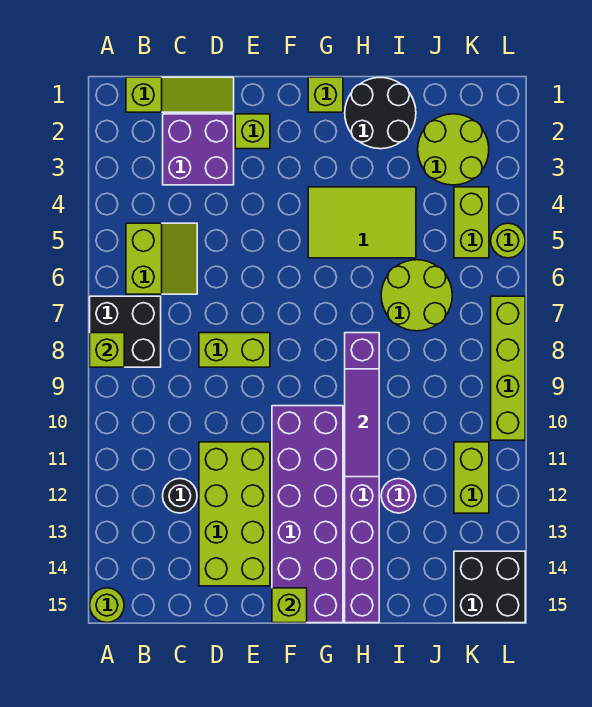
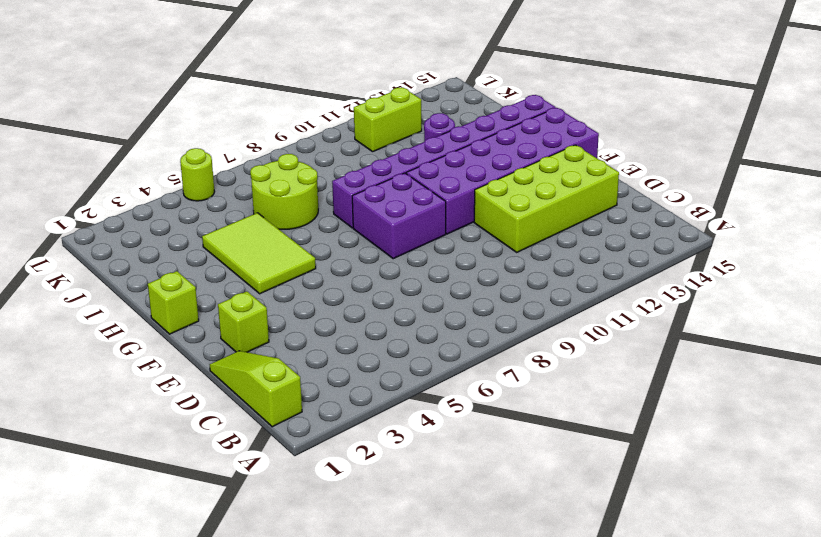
purple 2x2 brick [352,173,446,259] -> purple 2x2 brick moved to [163,114,234,185]
none -> black 2x2 brick [90,296,161,367]
none -> lime 1x1 round brick [90,588,124,623]
none -> lime 2x2 slope [126,223,197,294]

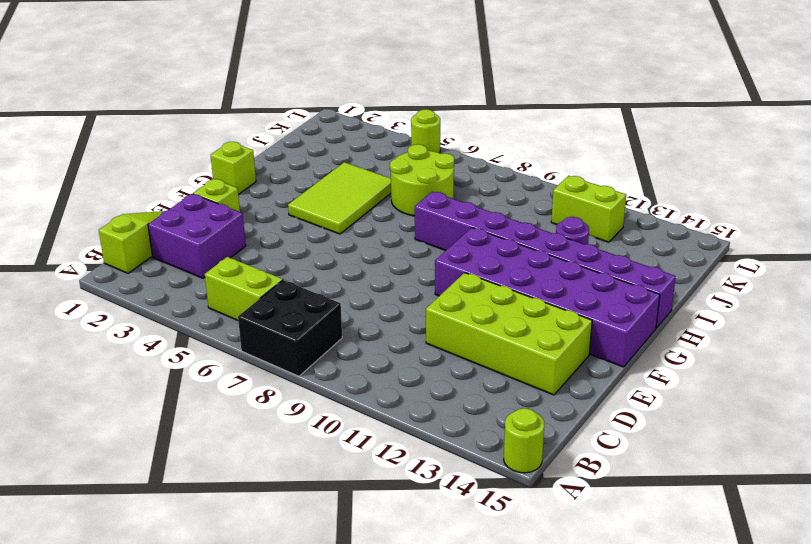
none -> black 1x1 round brick [163,479,197,513]
none -> lime 1x2 brick [199,333,270,367]
none -> black 2x2 round brick [345,77,416,149]

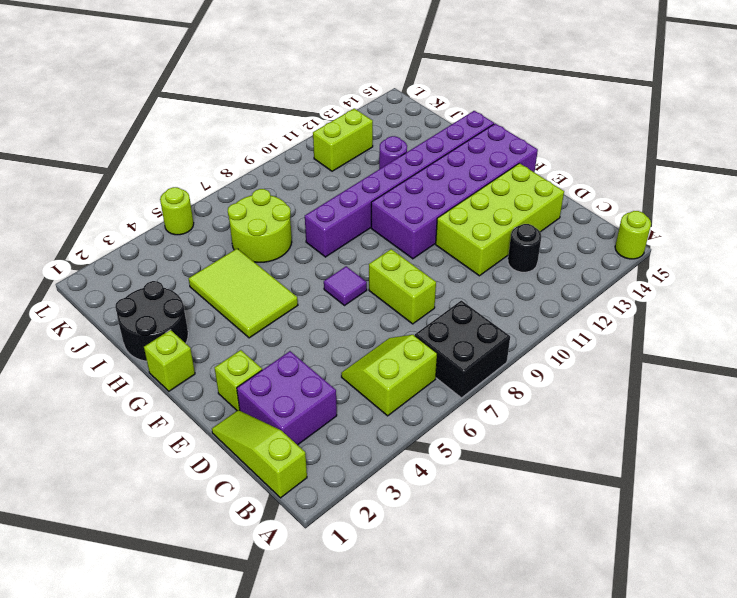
purple 1x1 tile [324,266,367,306] -> none
none -> lime 2x2 round brick [418,114,489,185]
none -> lime 1x2 brick [454,187,489,258]
none -> black 2x2 brick [454,551,525,623]

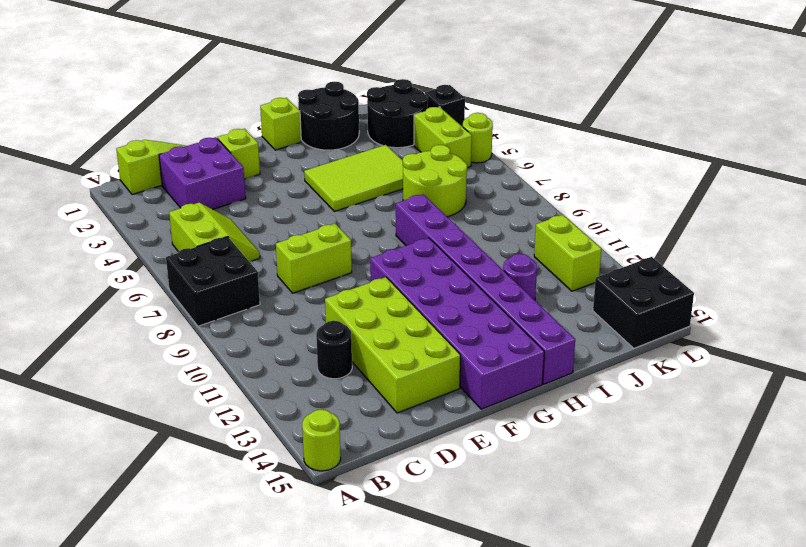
black 2x2 round brick [367,79,428,148] -> lime 2x2 round brick [418,114,489,185]
black 1x1 brick [425,85,465,127] -> none
none -> lime 1x4 brick [491,296,525,440]
none -> lime 1x1 brick [90,333,124,367]
none -> lime 1x1 brick [272,588,307,623]

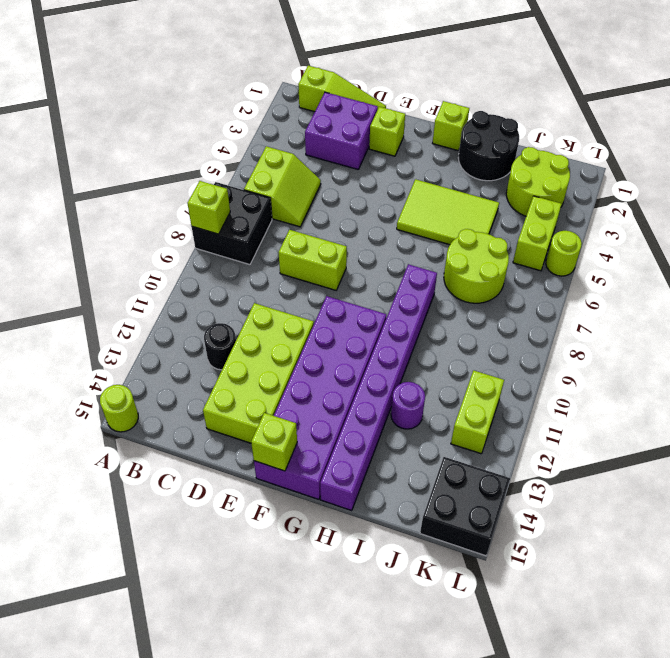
none -> lime 1x4 brick [491,296,525,440]
none -> purple 1x3 tile [345,369,379,477]

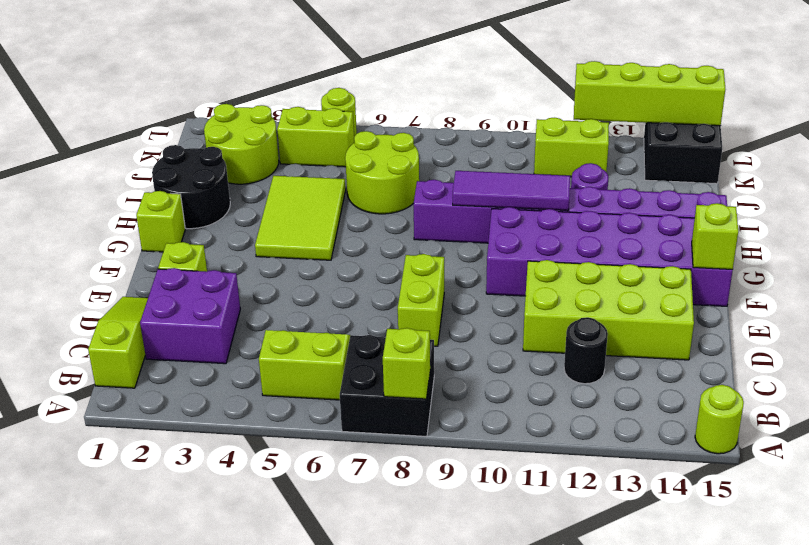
lime 1x4 brick [574,61,725,126] -> lime 1x4 brick moved to [491,296,525,440]

